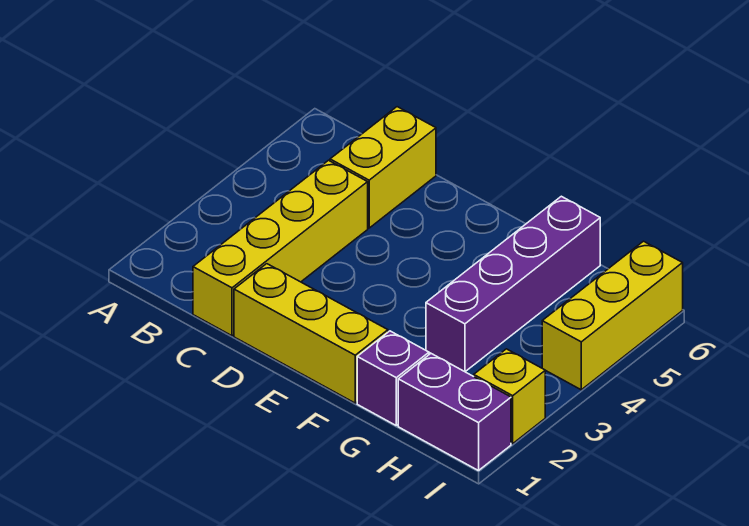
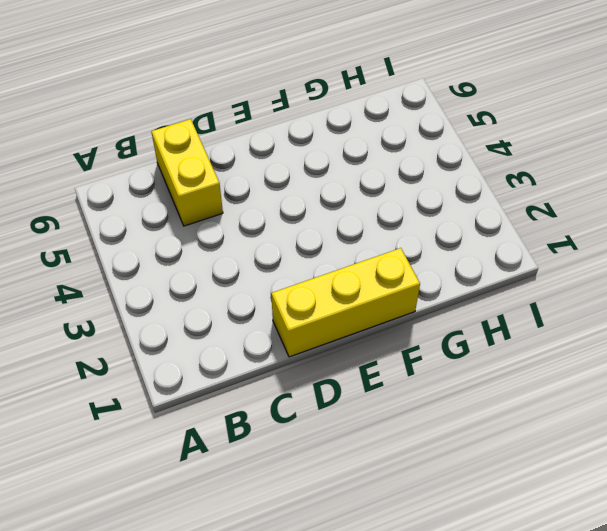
none -> yellow 1x4 brick [193,160,368,336]
none -> purple 1x1 brick [357,331,429,425]

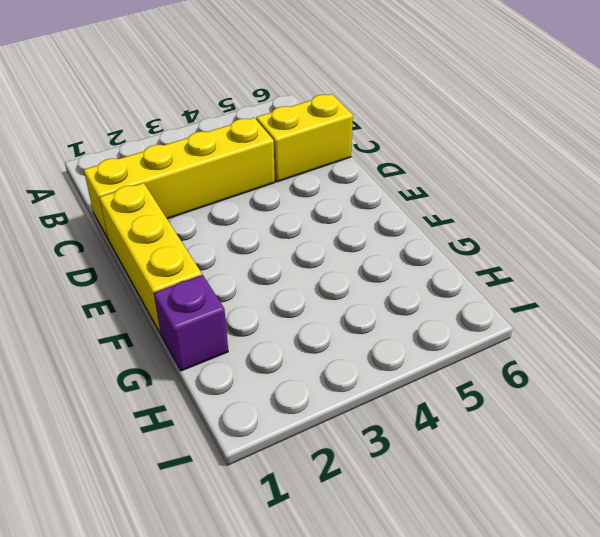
none -> purple 1x4 brick [426,196,600,372]
none -> purple 1x2 brick [398,354,511,471]

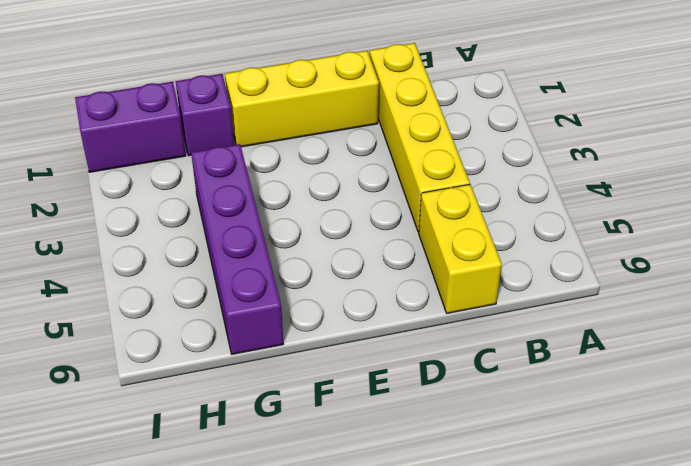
none -> yellow 1x1 brick [474,349,545,443]
none -> yellow 1x3 brick [542,241,683,390]

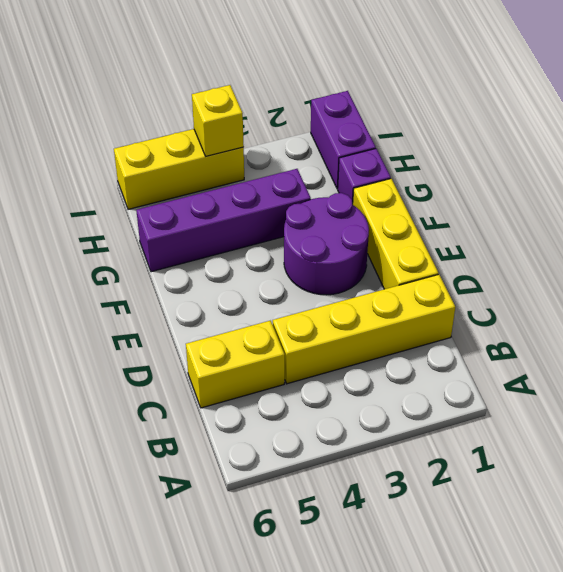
purple 2x2 round brick [284,193,369,295] -> none
yellow 1x1 brick [192,85,244,156] -> yellow 1x1 brick moved to [474,349,545,443]

